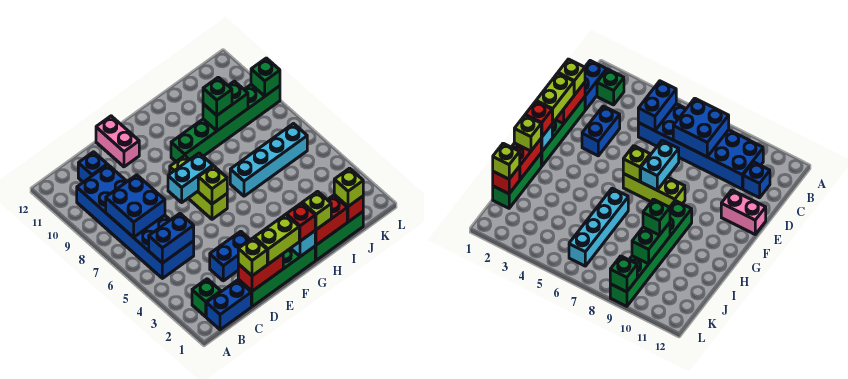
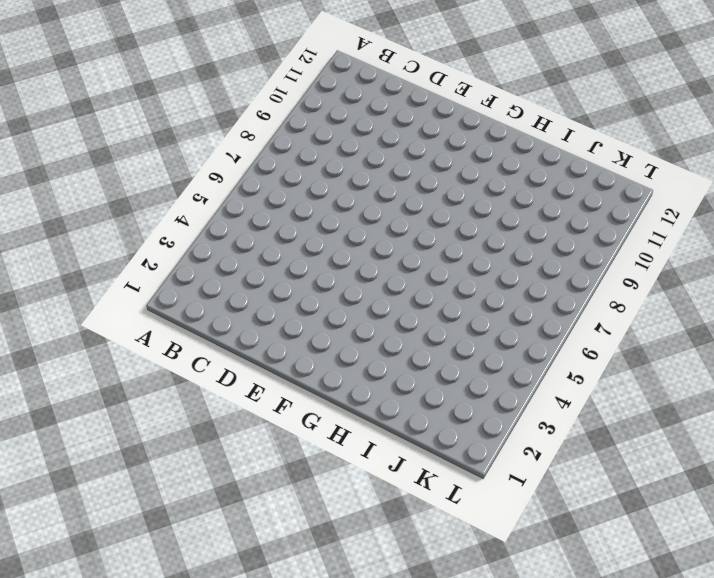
none -> blue 1x2 brick [206,280,251,330]
none -> green 1x1 brick [192,279,221,317]
none -> blue 2x6 brick [77,165,194,278]

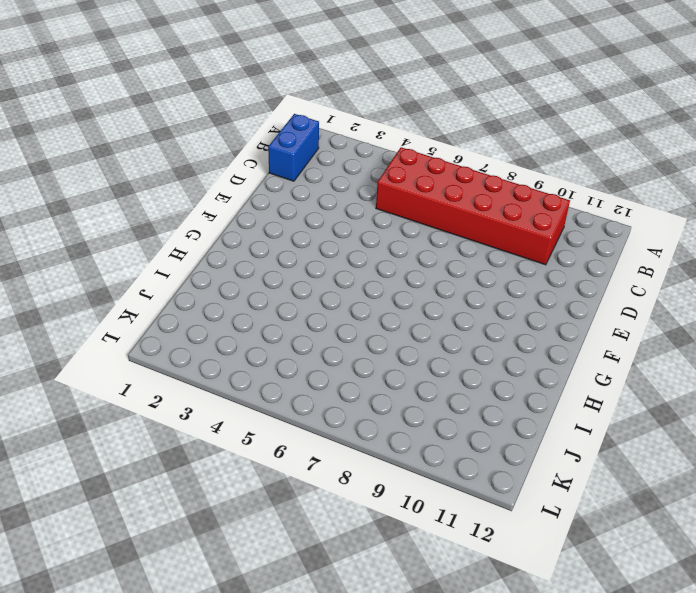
red 2x6 brick [376,147,570,265] -> blue 2x6 brick [77,165,194,278]
none -> green 1x1 brick [192,279,221,317]
none -> blue 1x1 brick [78,152,107,182]
none -> green 1x4 brick [238,246,315,307]

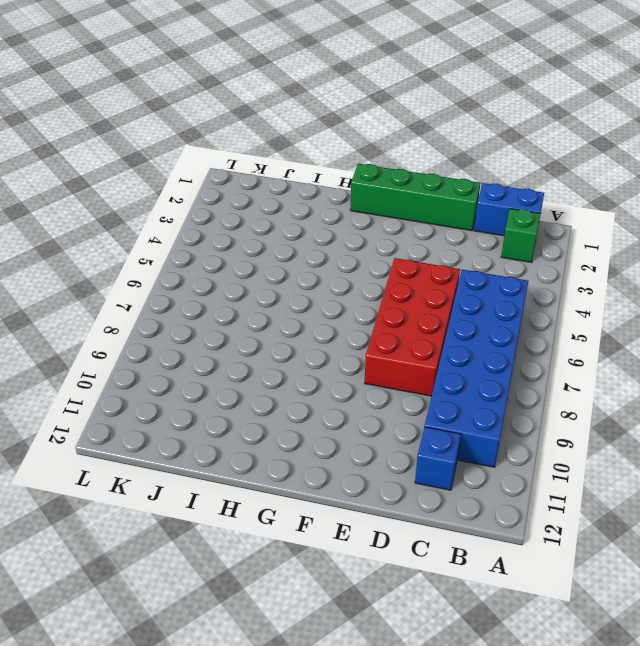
red 2x4 brick [365,258,460,396] -> none
none -> blue 1x2 brick [210,231,250,281]
none -> pink 1x2 brick [96,116,139,167]
none -> lime 1x3 brick [170,156,227,219]

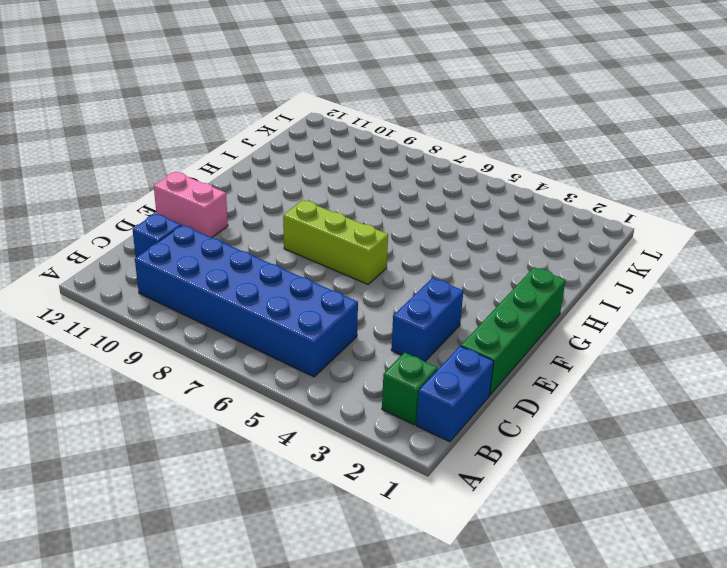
none -> green 1x6 brick [171,85,280,161]
none -> green 1x3 brick [315,212,363,260]
none -> cyan 1x4 brick [230,124,307,196]

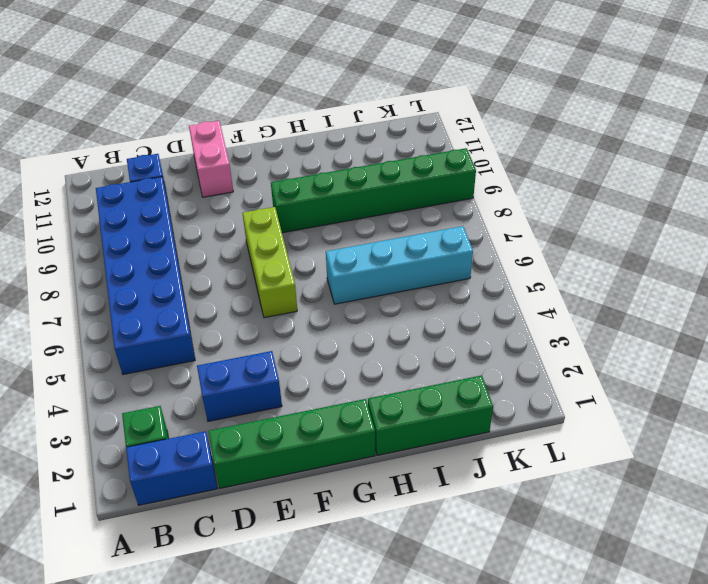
none -> blue 1x2 brick [149,214,194,263]
none -> blue 2x2 brick [106,175,165,237]
none -> red 1x2 brick [238,254,283,291]

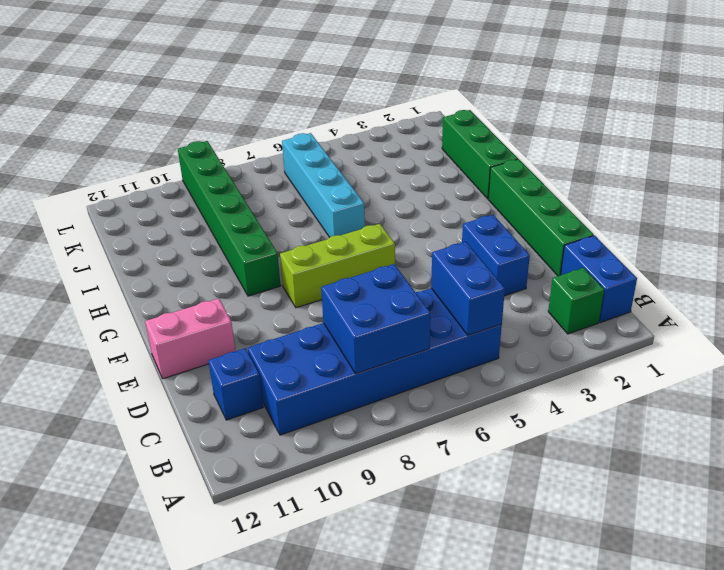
none -> red 1x2 brick [238,254,283,291]
none -> cyan 1x2 brick [168,153,213,202]
none -> lime 1x1 brick [198,166,227,204]

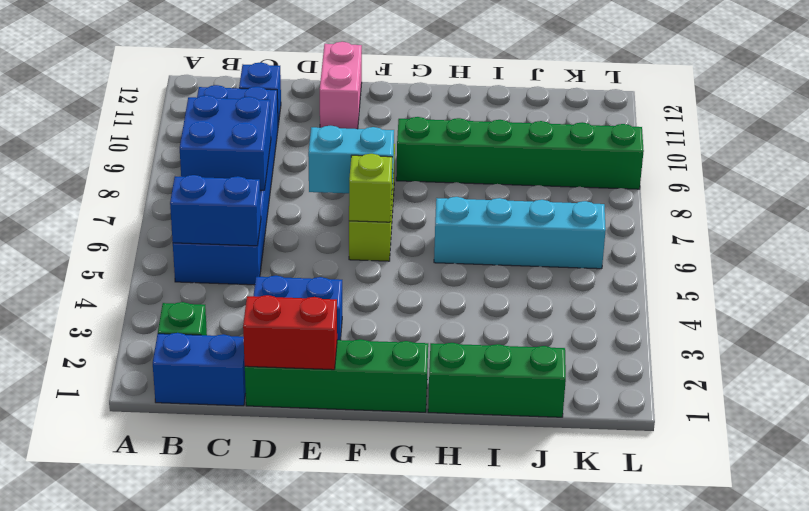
none -> cyan 1x1 brick [291,231,315,257]
none -> red 1x2 brick [315,195,347,245]
none -> green 1x2 brick [203,81,248,131]

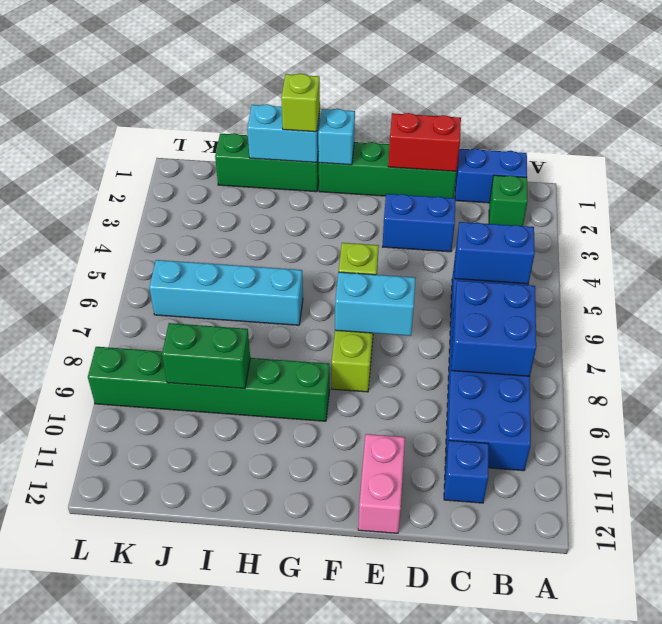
cyan 1x2 brick [247,104,320,162] -> red 1x2 brick [315,195,347,245]
none -> red 1x1 brick [334,195,363,222]
none -> green 1x1 brick [251,58,280,96]
none -> lime 1x1 brick [238,238,267,276]

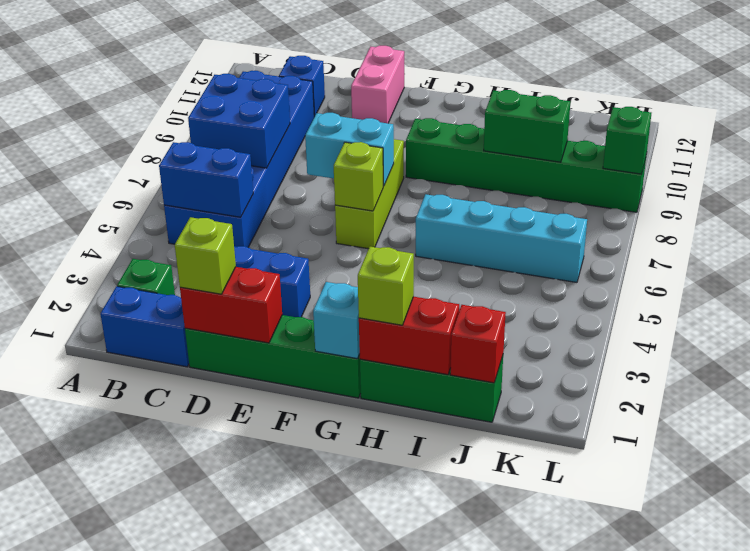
none -> lime 1x2 brick [254,215,299,264]
none -> red 1x1 brick [286,203,315,241]
none -> green 1x1 brick [203,77,232,115]

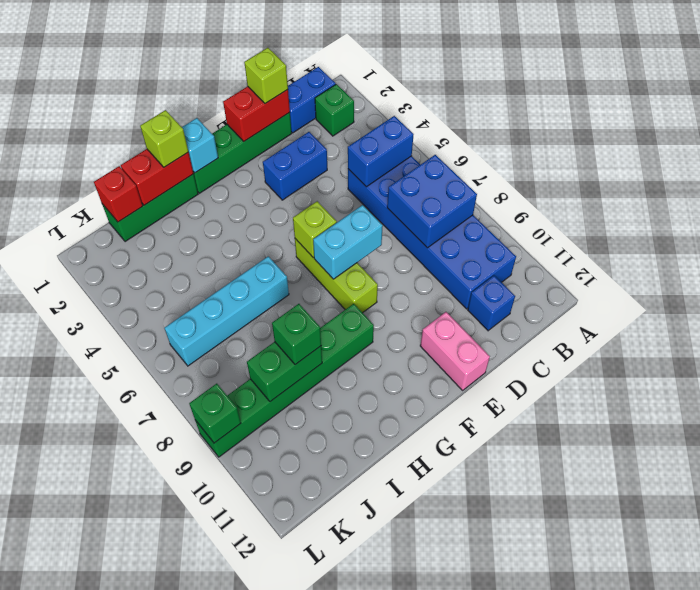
none -> lime 1x2 brick [254,215,299,264]
none -> red 1x1 brick [286,203,315,241]
none -> lime 1x1 brick [334,168,363,206]

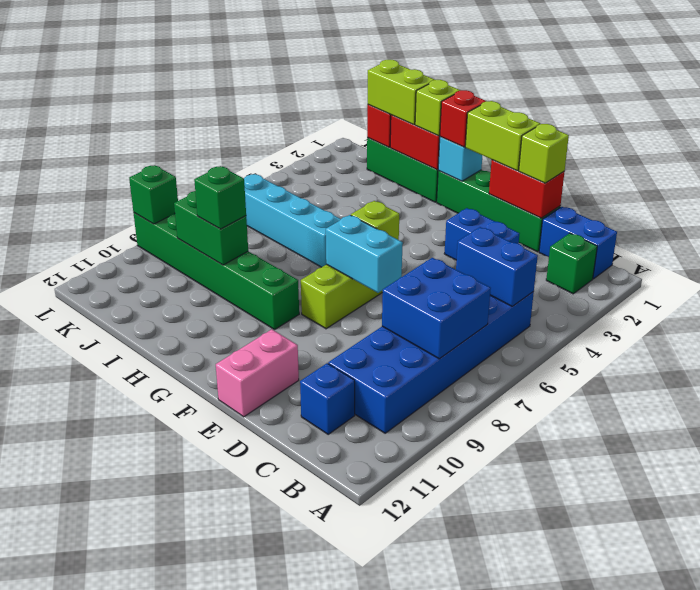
lime 1x2 brick [368,60,435,125] -> lime 1x1 brick [334,168,363,206]

